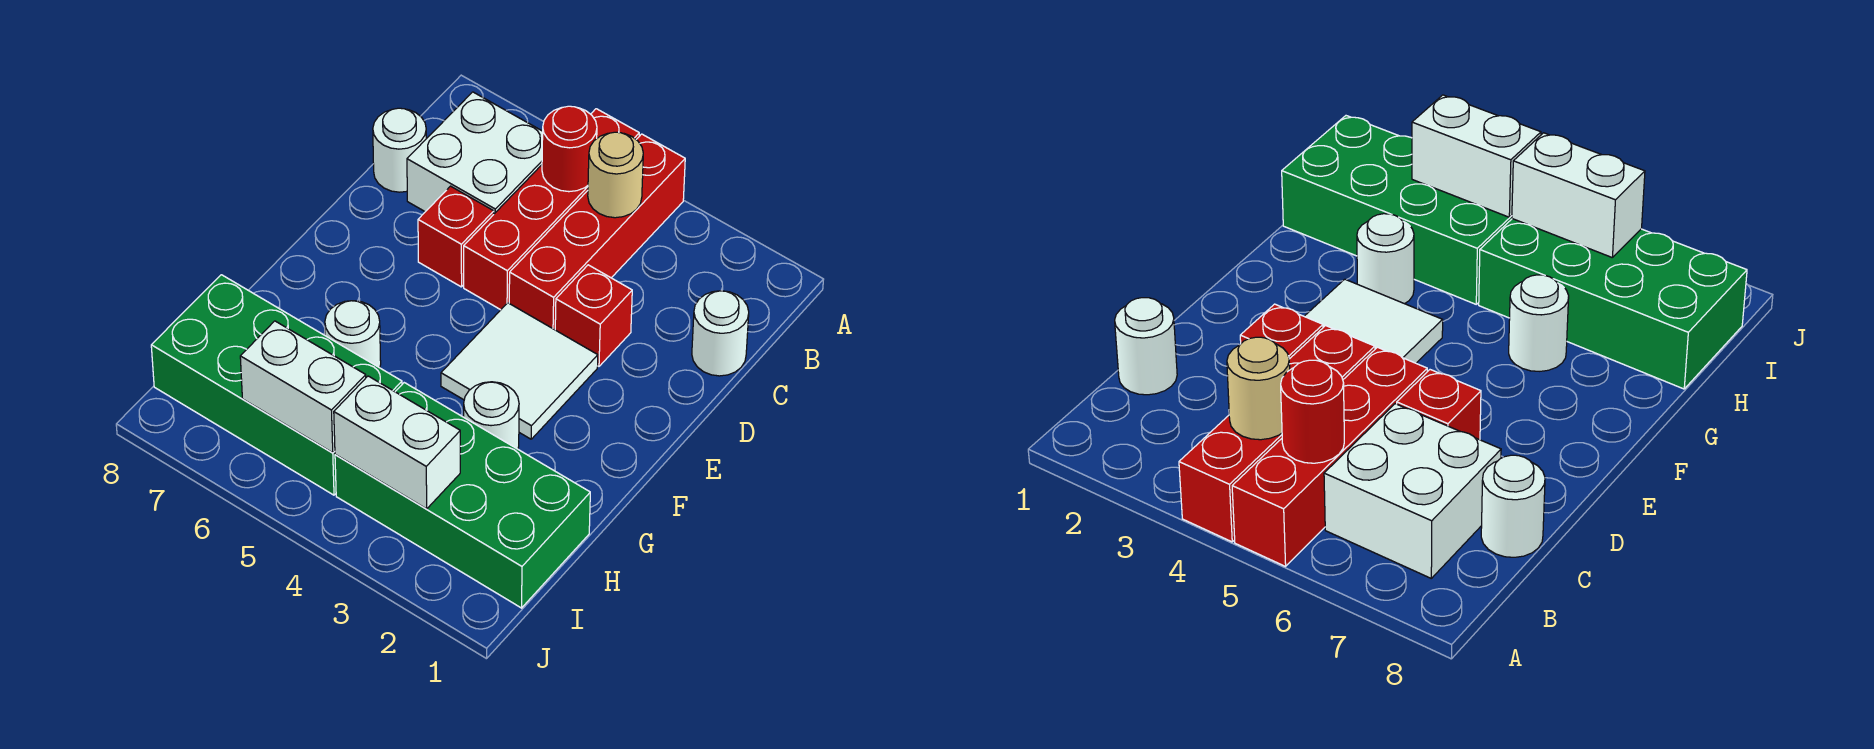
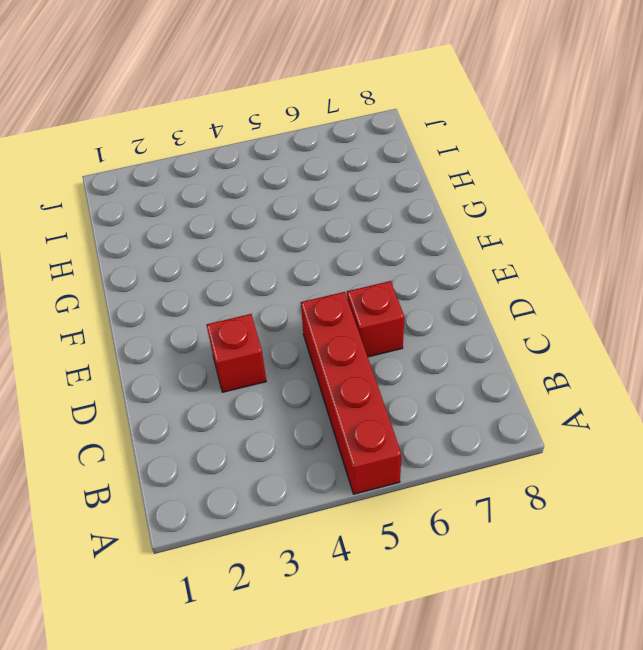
none -> red 1x4 brick [509,134,685,330]
none -> white 2x2 brick [407,92,543,214]
none -> white 1x1 round brick [692,291,749,376]

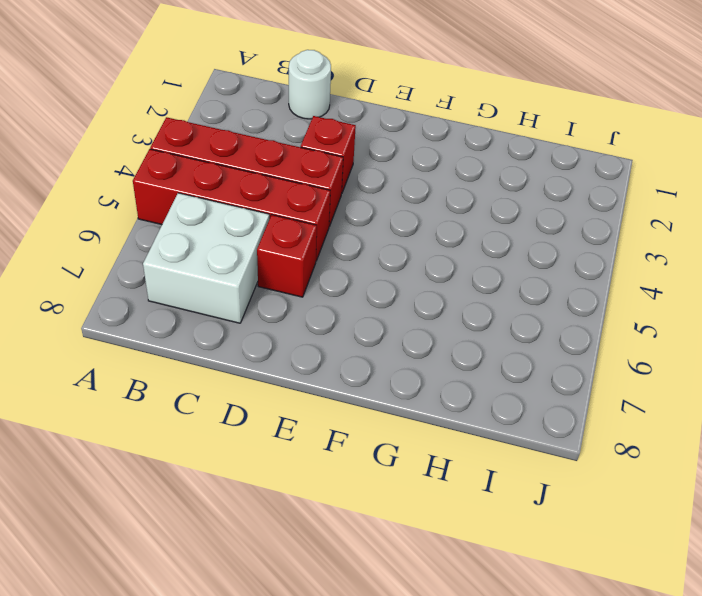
none -> white 1x1 round brick [373,108,426,192]
none -> white 2x2 tile [441,303,598,439]
none -> white 1x1 round brick [464,382,519,449]

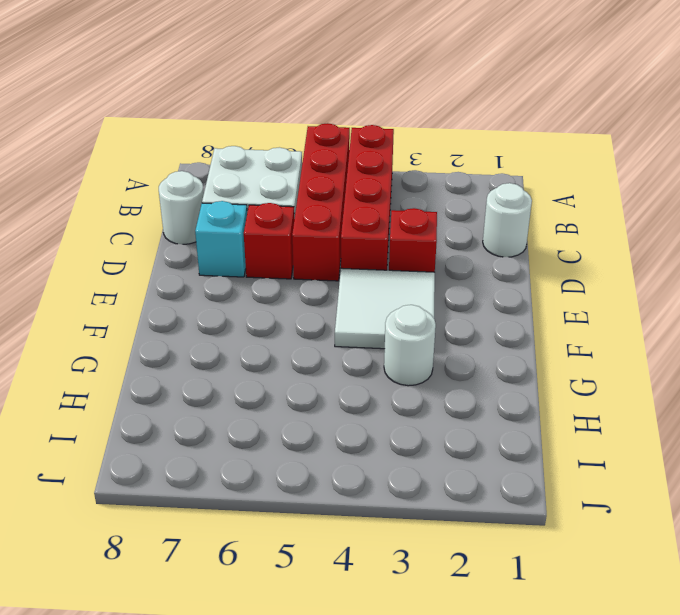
cyan 1x1 brick [195,201,247,277] -> none
none -> white 1x1 round brick [325,301,381,368]
none -> green 2x4 brick [335,383,590,608]
none -> green 2x4 brick [151,275,402,495]

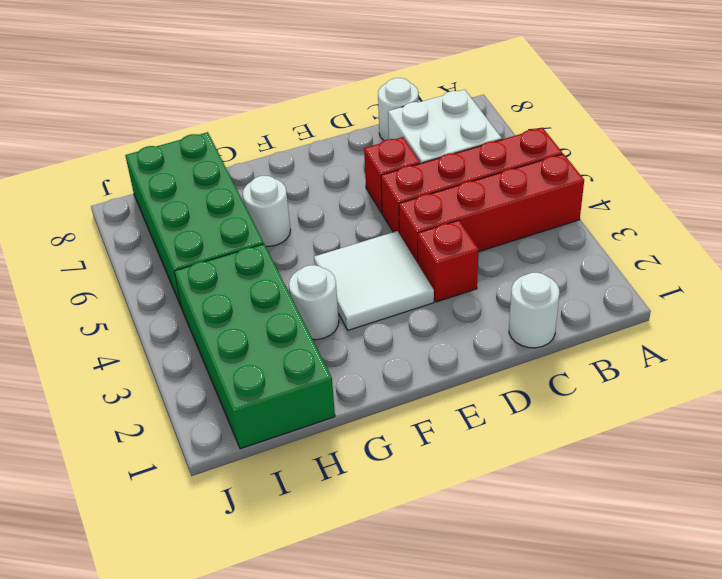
none -> tan 1x1 round brick [588,132,643,218]
none -> red 1x1 round brick [542,106,597,192]
none -> white 1x2 brick [334,376,460,509]

